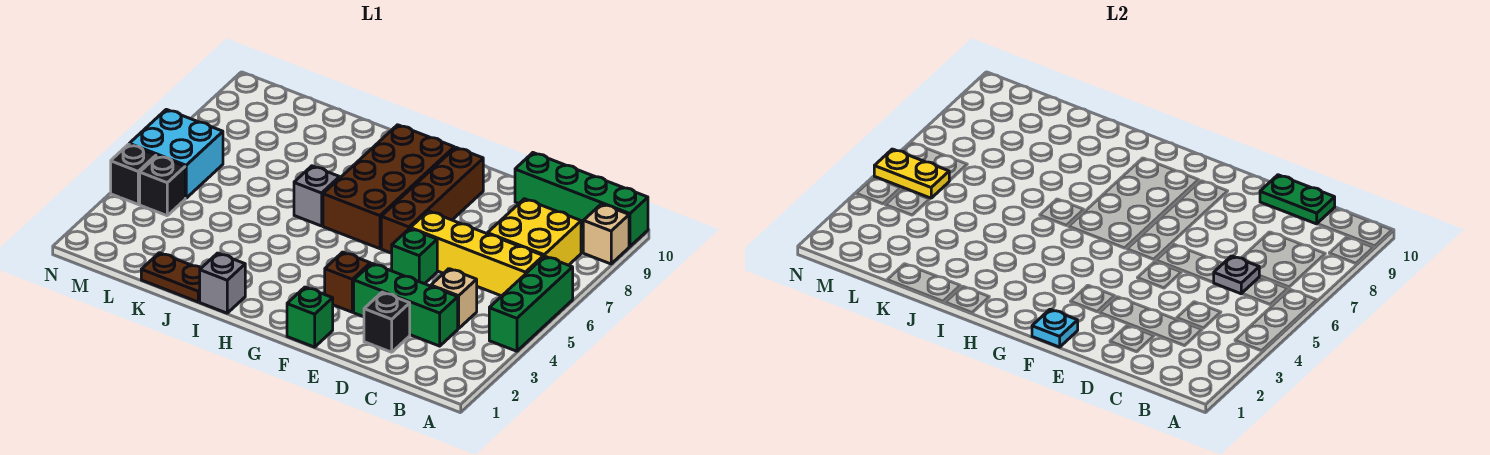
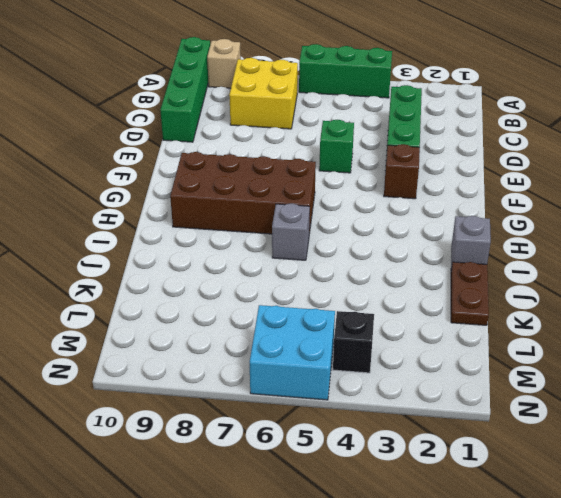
none -> yellow 1x4 brick [410,211,543,296]
none -> tan 1x1 brick [431,269,477,329]
none -> black 1x1 brick [364,292,410,352]

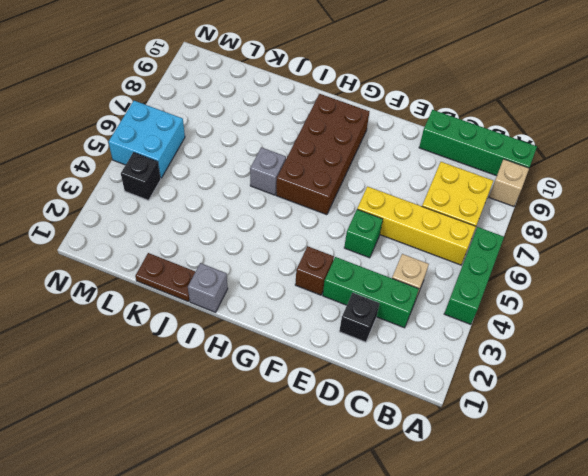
none -> green 1x1 brick [287,287,333,347]
none -> brown 1x4 brick [381,148,483,253]
none -> black 1x1 brick [111,144,156,204]

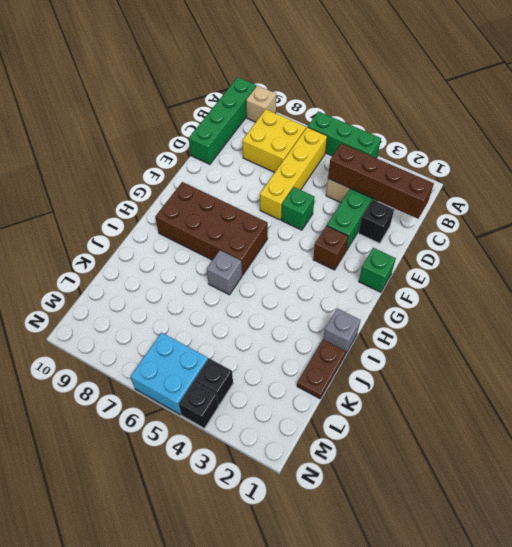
brown 1x4 brick [328,143,434,219] -> brown 1x4 brick moved to [381,148,483,253]
none -> grey 1x1 plate [1213,256,1259,294]
none -> green 1x2 plate [1260,175,1335,224]
none -> cyan 1x1 plate [1032,309,1078,347]

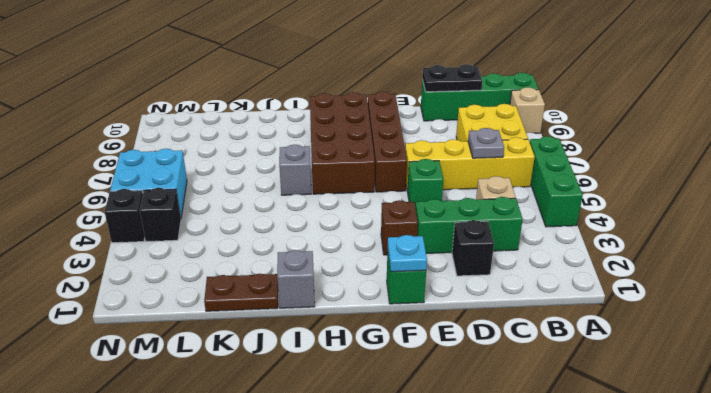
black 1x2 plate [422,64,482,92] -> green 1x2 plate [1260,175,1335,224]
none -> yellow 1x2 plate [874,149,949,198]

